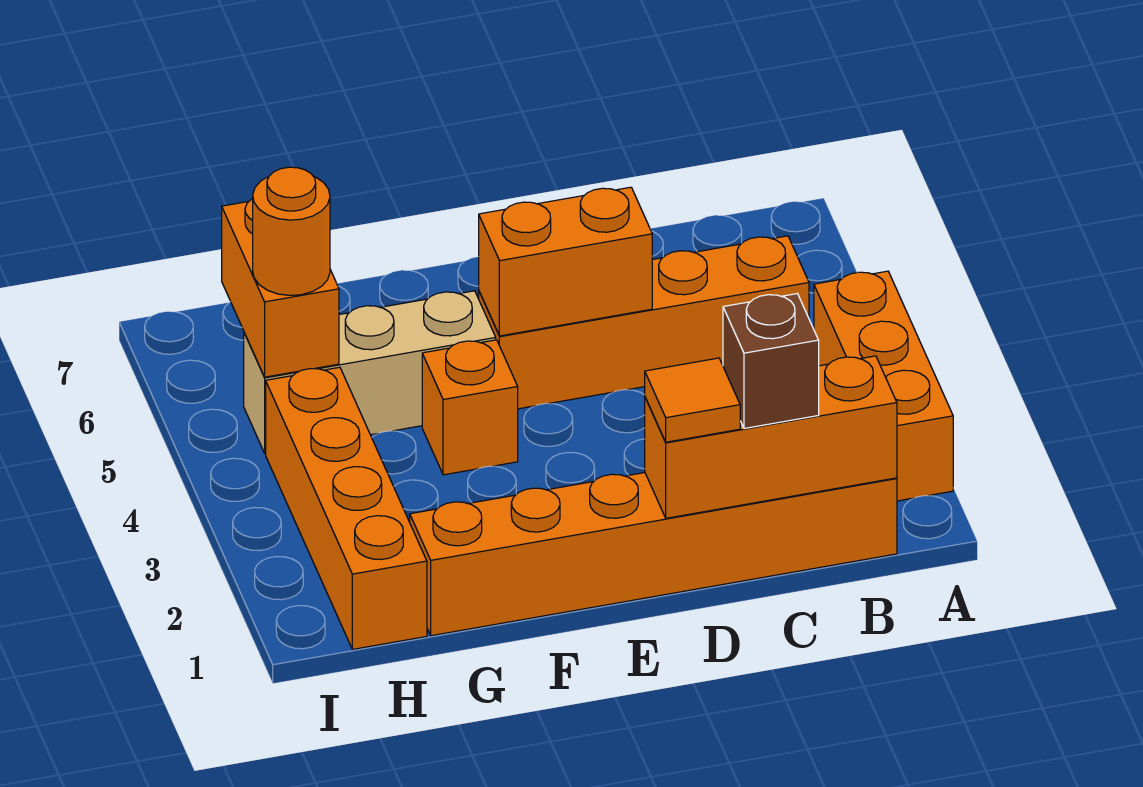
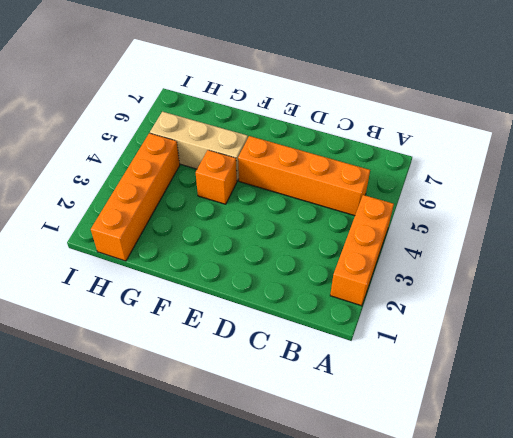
none -> orange 1x6 brick [410,473,897,636]
none -> orange 1x3 brick [645,356,897,518]
none -> orange 1x2 brick [479,187,652,336]

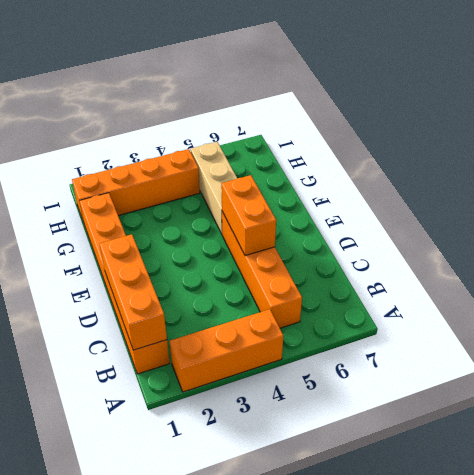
none -> orange 1x1 brick [422,340,518,475]
none -> orange 1x2 brick [222,199,339,377]
none -> brown 1x1 brick [723,294,819,429]

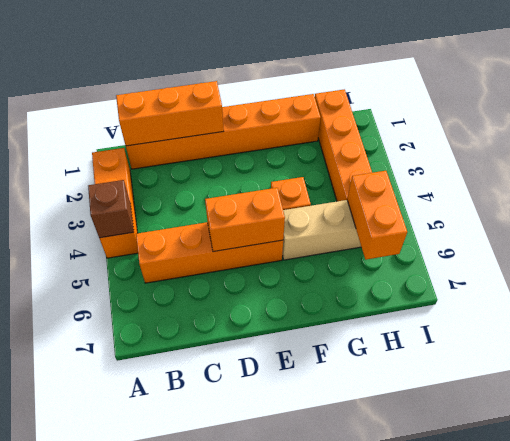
brown 1x1 brick [88,180,134,238] -> brown 1x1 brick moved to [723,294,819,429]
none -> orange 1x1 tile [645,358,740,442]
none -> orange 1x1 round brick [253,167,330,295]

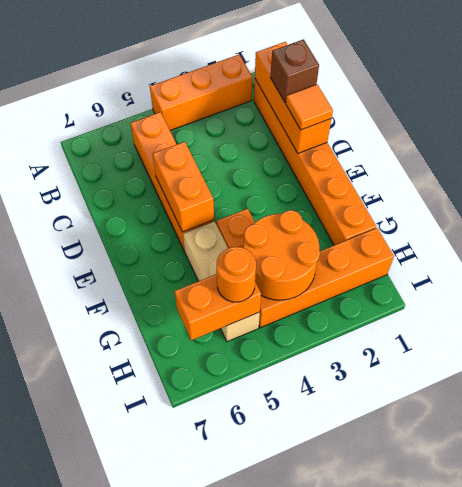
orange 2x2 round brick [243,210,320,300] -> none

